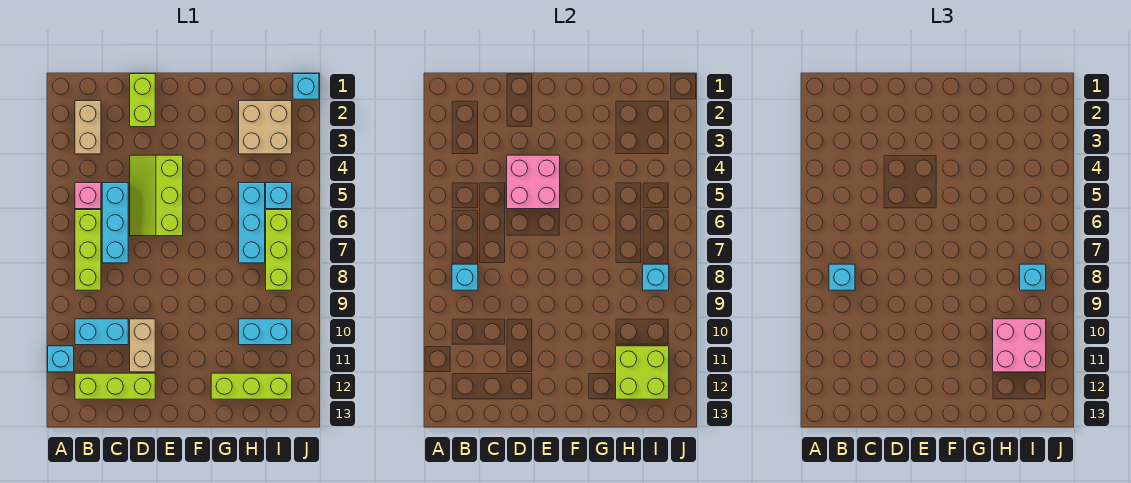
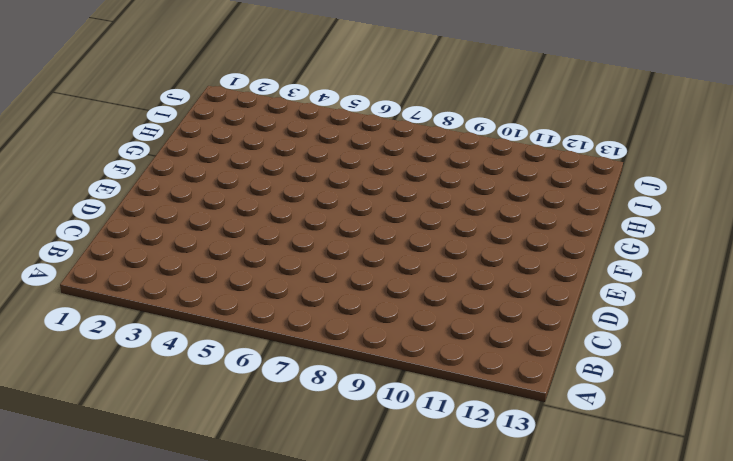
none -> cyan 1x1 brick [48,346,74,372]
none -> tan 1x2 brick [75,101,101,154]
none -> pink 1x1 brick [75,183,101,209]

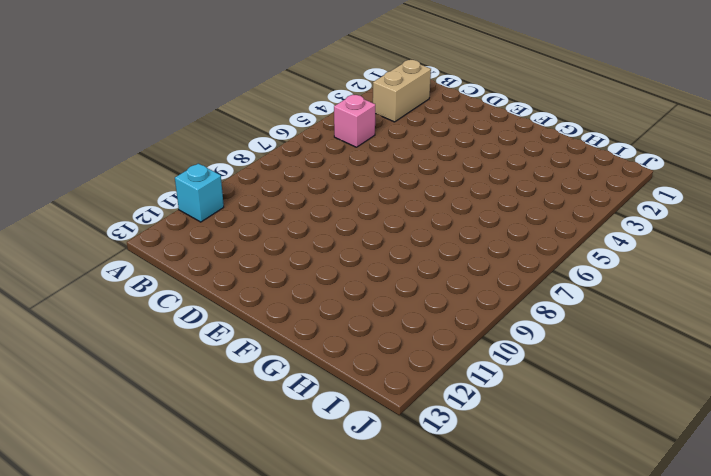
none -> lime 1x3 brick [75,210,101,290]
none -> cyan 1x2 brick [75,319,128,345]
none -> lime 1x3 brick [75,373,155,399]

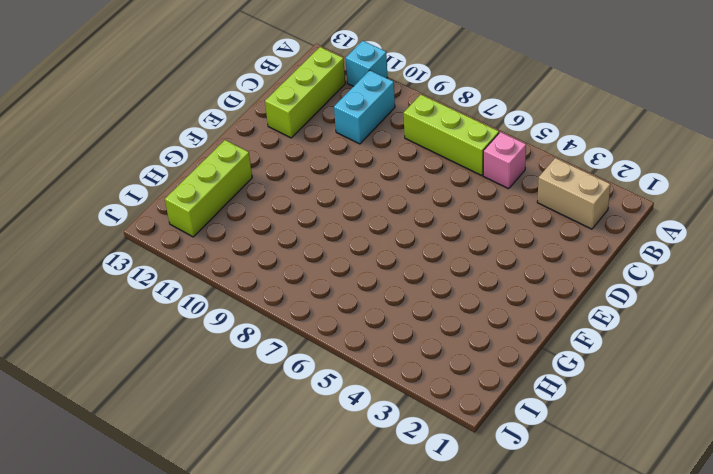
none -> cyan 1x3 brick [102,183,128,263]
none -> lime 1x2 brick [130,74,155,127]
none -> lime 2x3 slope [130,155,183,236]

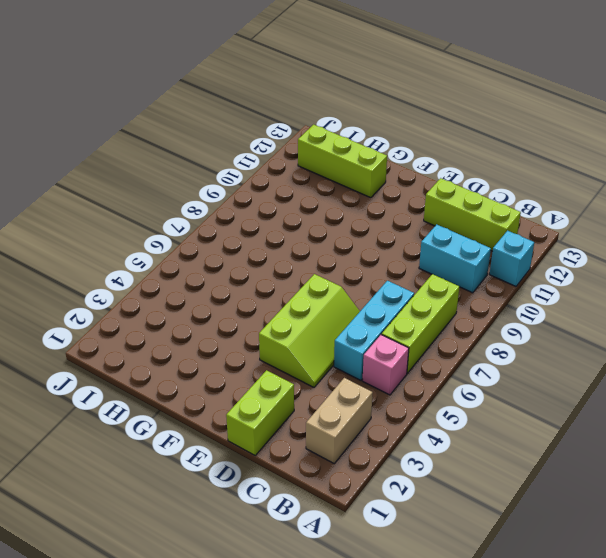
none -> tan 1x2 brick [130,319,155,372]
none -> tan 2x2 brick [239,101,292,154]
none -> cyan 1x3 brick [239,183,265,263]

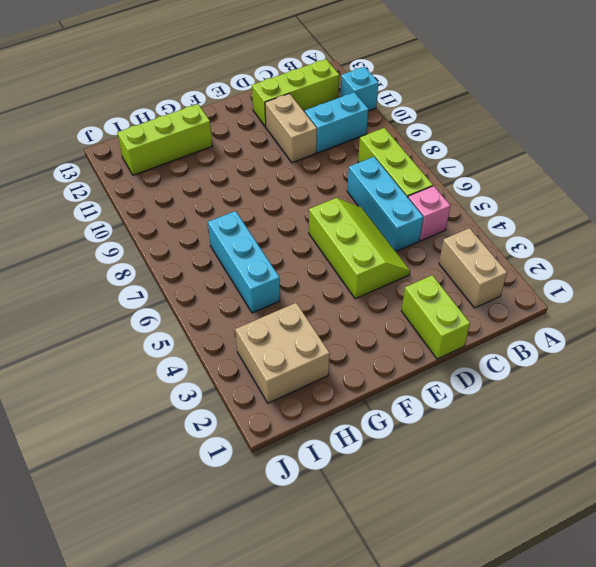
none -> cyan 1x2 brick [239,319,292,345]
none -> cyan 1x1 brick [266,183,292,209]
none -> lime 1x3 brick [266,210,292,290]

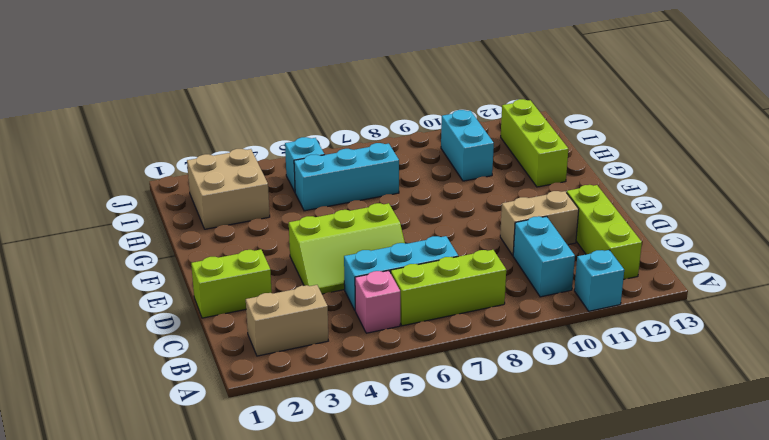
none -> lime 1x3 brick [266,210,292,290]
none -> cyan 1x1 brick [293,74,319,99]
none -> cyan 1x1 brick [452,264,478,290]

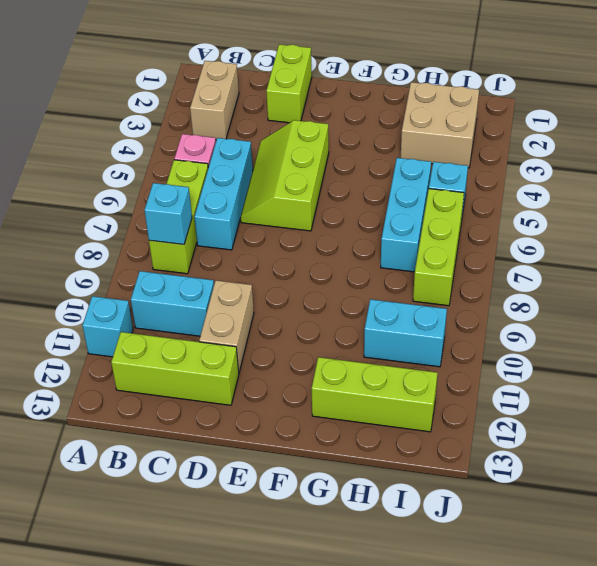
none -> cyan 1x1 brick [293,74,319,99]
none -> pink 2x2 brick [507,155,560,209]
none -> lime 2x2 brick [616,346,669,399]

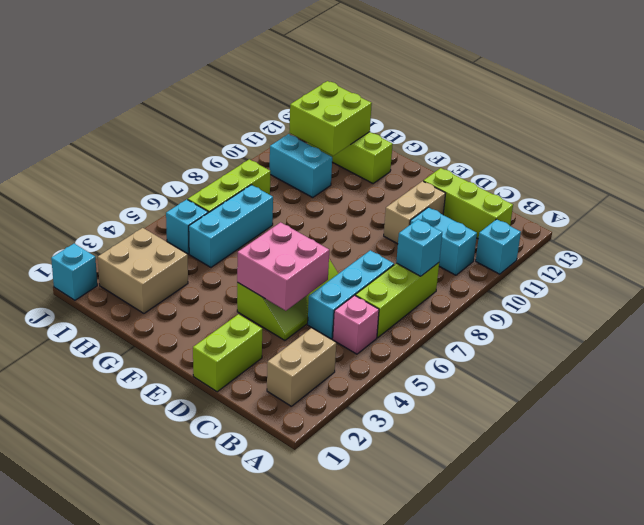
none -> cyan 1x1 brick [643,264,669,290]
none -> cyan 1x1 brick [829,264,855,290]
none -> pink 2x2 brick [993,319,1046,372]

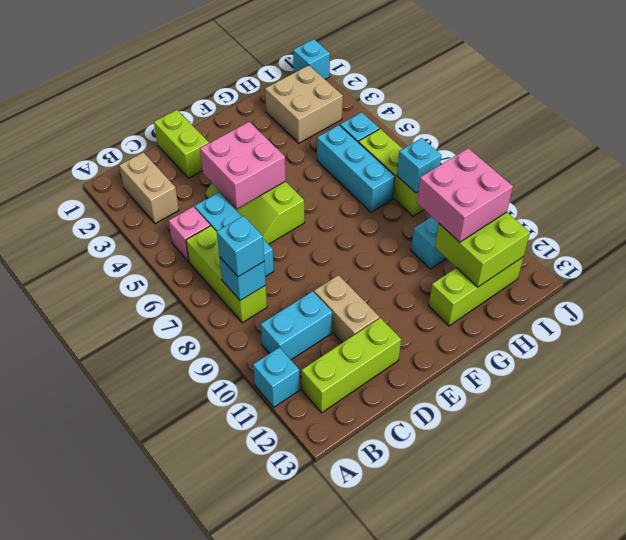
none -> cyan 1x1 brick [1020,264,1046,290]

